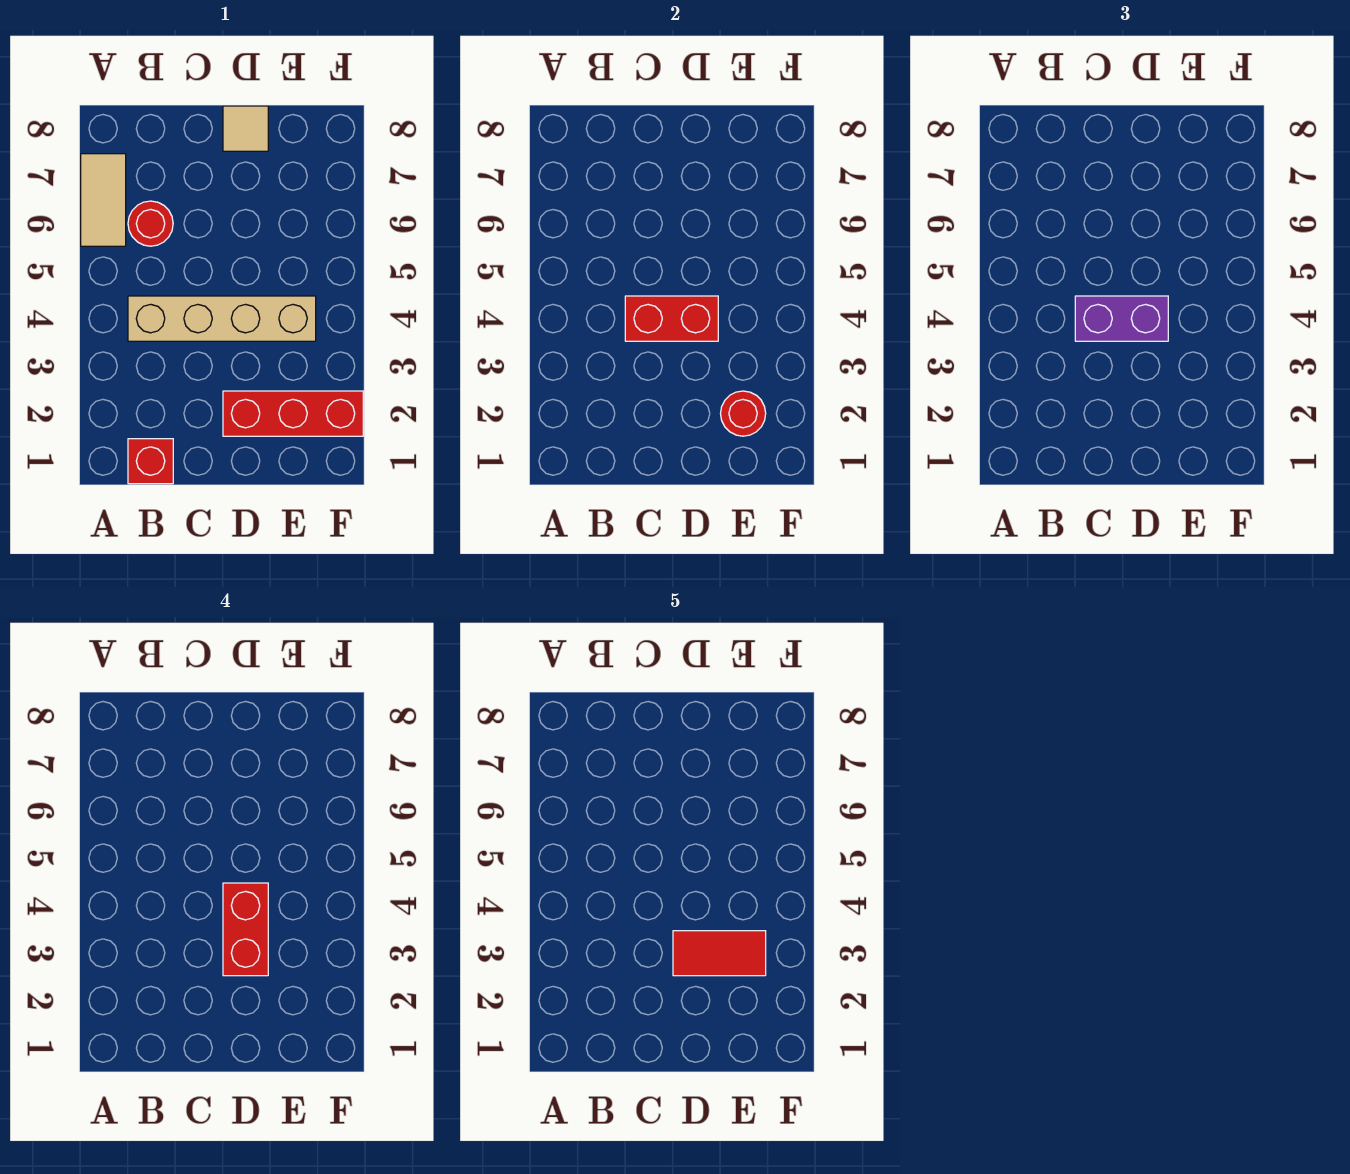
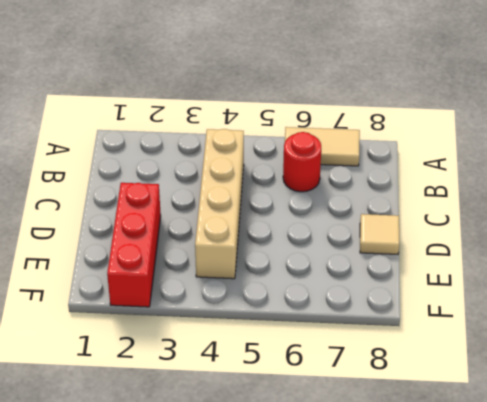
none -> red 1x1 brick [128,439,173,484]
none -> red 1x2 brick [625,296,718,341]

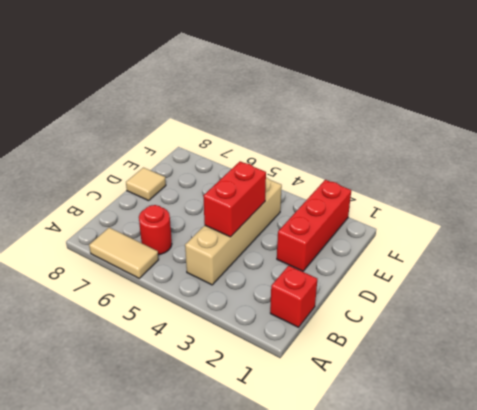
none -> red 1x1 round brick [721,391,766,436]
none -> purple 1x2 brick [1075,296,1168,341]

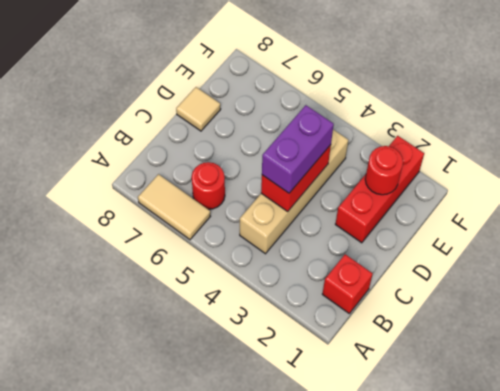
none -> red 1x2 brick [223,883,268,976]
none -> red 1x2 tile [673,931,766,976]

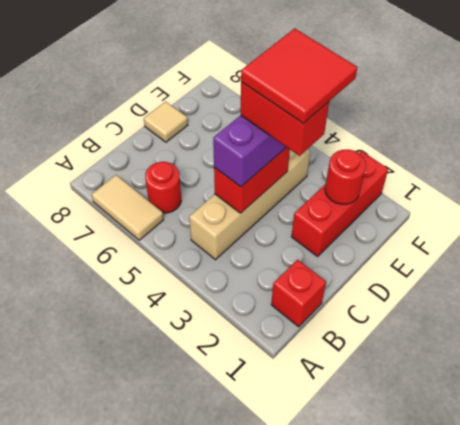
red 2x2 tile [241,28,358,124] -> red 1x2 tile [673,931,766,976]

